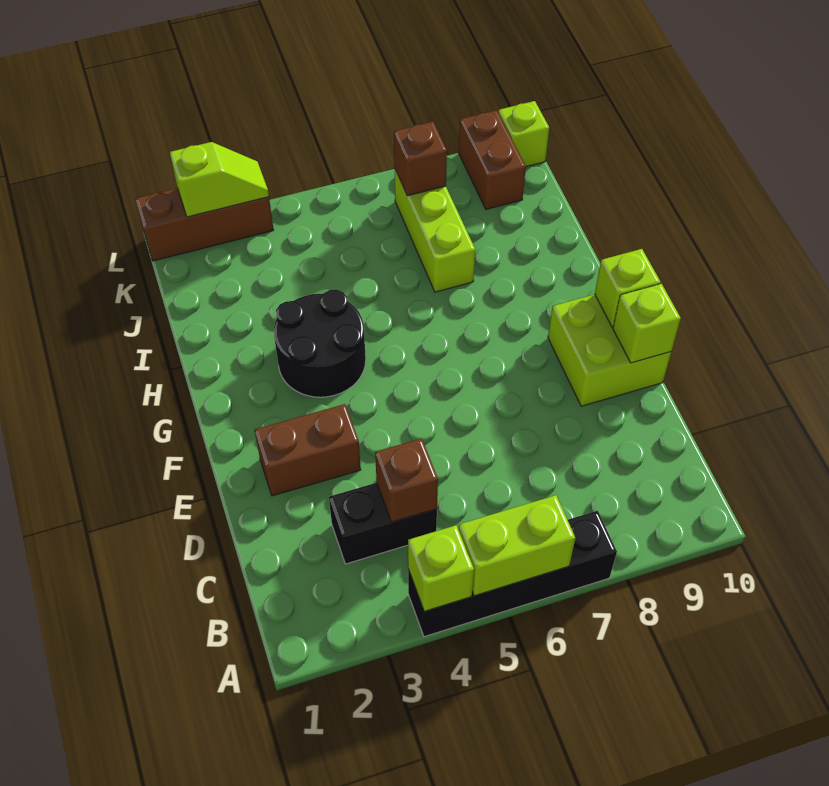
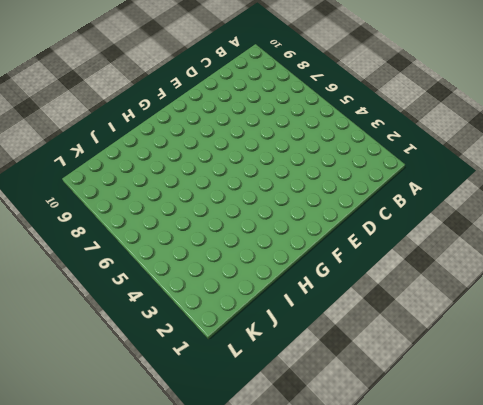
none -> black 1x4 brick [408,511,617,637]
none -> black 1x2 brick [329,483,437,564]
none -> brown 1x2 brick [255,404,361,496]

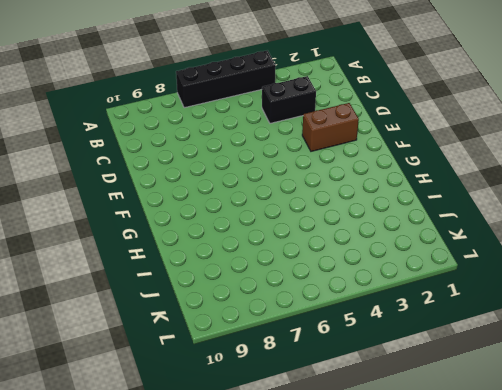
none -> lime 2x2 brick [548,294,671,406]
none -> black 2x2 round brick [274,289,366,397]
none -> lime 1x3 brick [395,170,475,292]

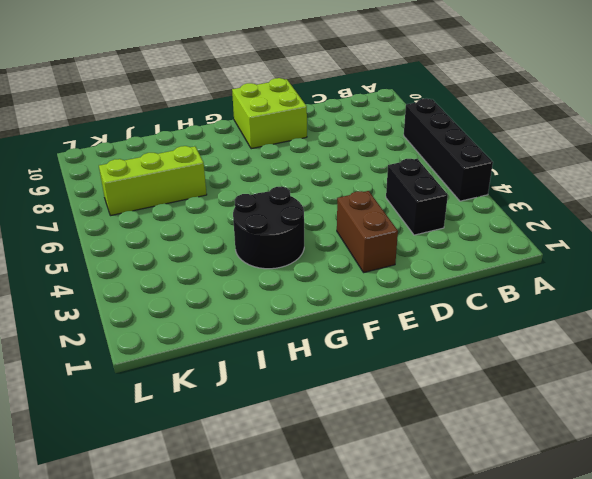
none -> brown 1x2 brick [459,110,526,209]
none -> brown 1x3 brick [136,188,273,261]
none -> lime 1x1 brick [498,101,549,167]

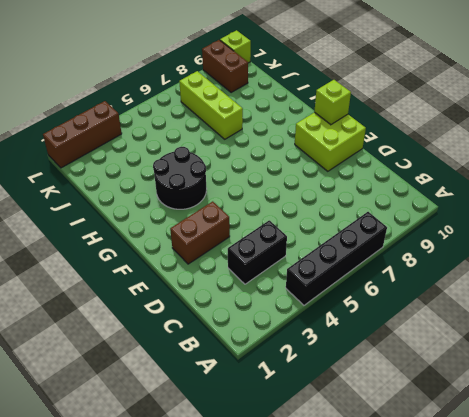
none -> lime 1x1 brick [408,525,474,611]
none -> lime 1x2 brick [459,495,575,596]
none -> brown 1x1 brick [375,438,438,522]

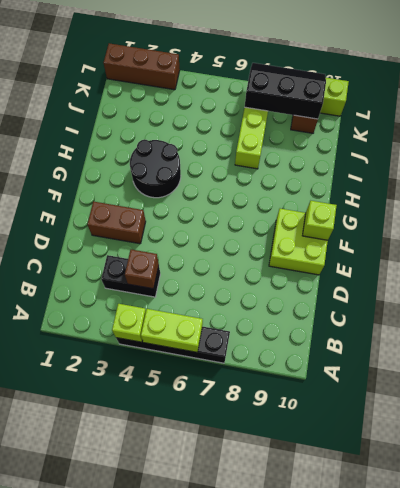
black 2x3 slope [245,63,326,119] -> brown 1x1 brick [394,122,447,196]
none -> lime 1x1 brick [613,284,681,363]
none -> lime 1x2 slope [170,142,269,217]

